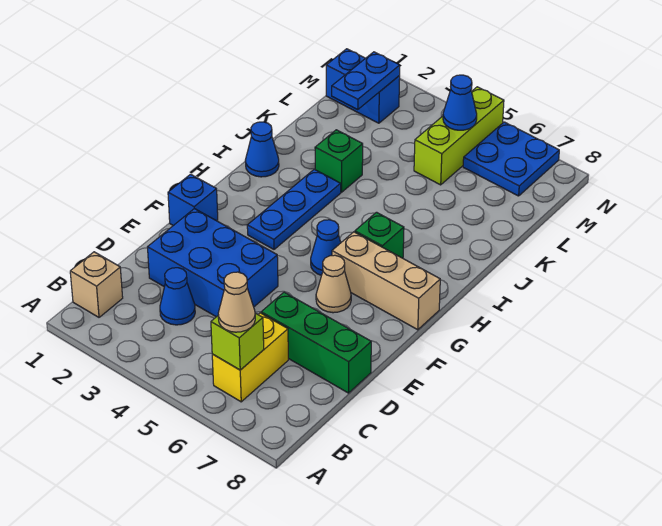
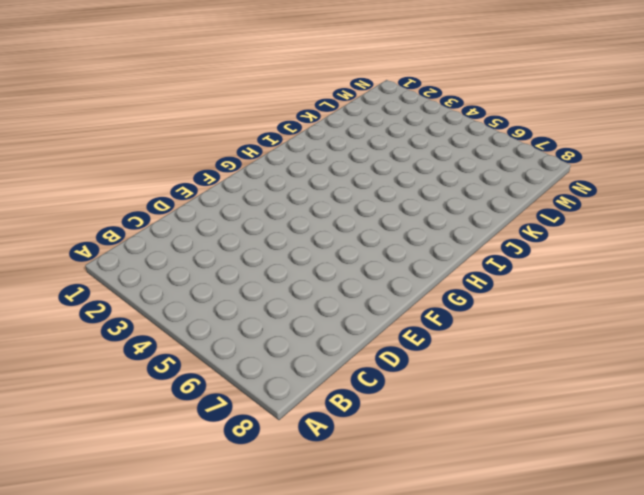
none -> tan 1x1 brick [70,252,123,317]
none -> yellow 1x2 brick [212,313,288,402]
none -> blue 1x1 cone [160,268,195,325]

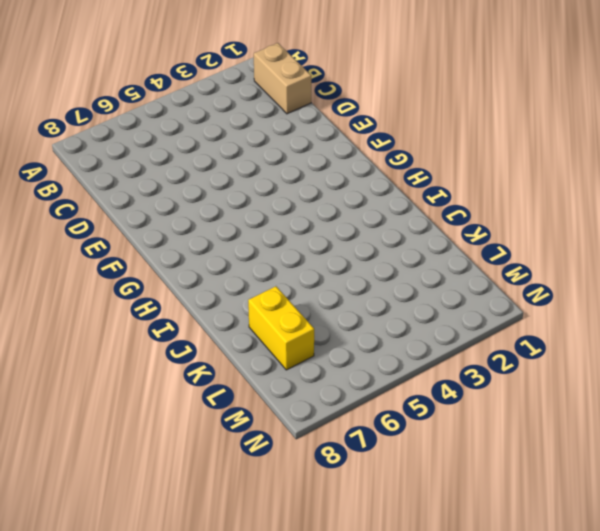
tan 1x2 brick [254,43,311,114] -> tan 1x1 brick [70,252,123,317]
yellow 1x2 brick [248,286,314,370] -> yellow 1x2 brick moved to [212,313,288,402]
none -> blue 1x1 cone [160,268,195,325]
none -> blue 2x3 brick [148,209,278,317]
none -> green 1x3 brick [261,292,371,393]

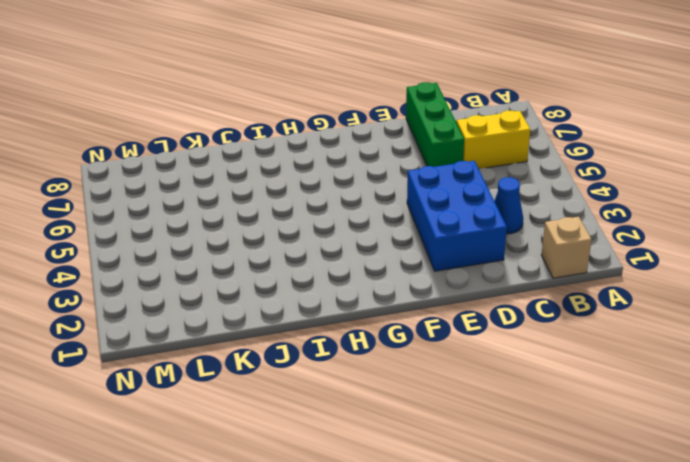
none -> blue 1x1 brick [168,174,218,226]
none -> tan 1x1 cone [316,255,351,313]
none -> blue 1x3 plate [247,169,341,249]

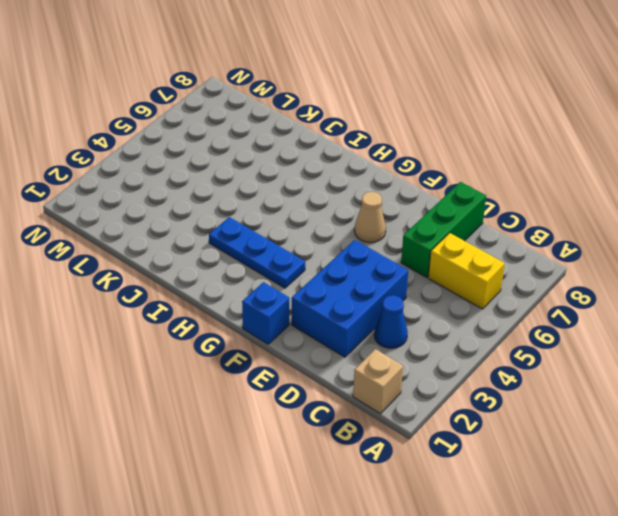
none -> blue 1x1 cone [311,220,341,275]
none -> tan 1x3 brick [332,232,440,330]
none -> green 1x1 brick [355,212,404,258]

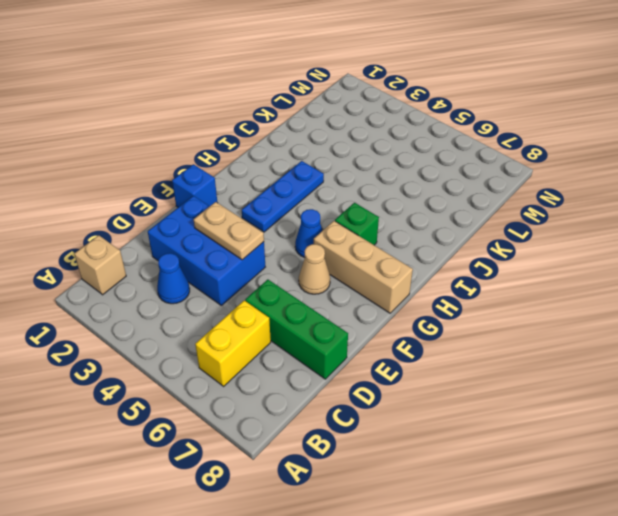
tan 1x2 plate [194,202,264,260] -> none
none -> blue 1x1 cone [245,122,279,177]
none -> green 1x1 brick [315,130,363,192]
none -> lime 1x3 brick [414,87,504,185]

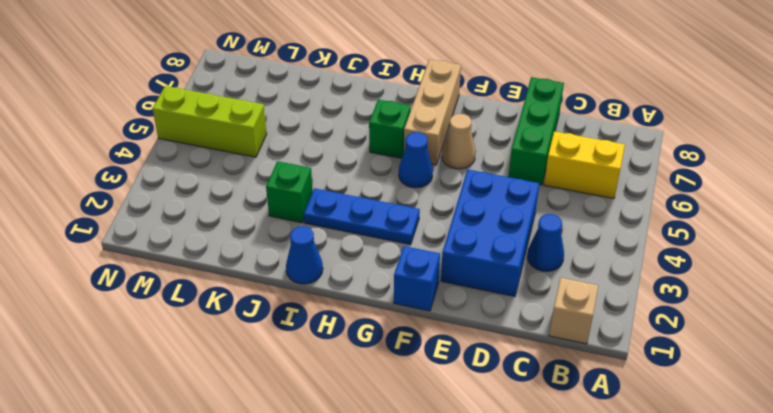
none -> blue 1x2 brick [326,49,400,123]
none -> blue 2x2 plate [463,122,559,196]
none -> lime 1x1 brick [211,313,264,370]

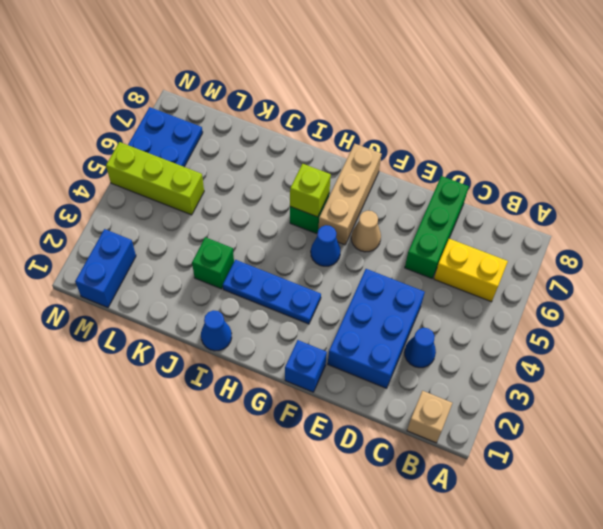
lime 1x1 brick [290,164,331,217] -> lime 1x1 brick moved to [211,313,264,370]
none -> blue 1x2 plate [332,52,400,109]
none -> blue 1x1 cone [443,75,477,130]
none -> tan 1x1 cone [218,272,255,332]

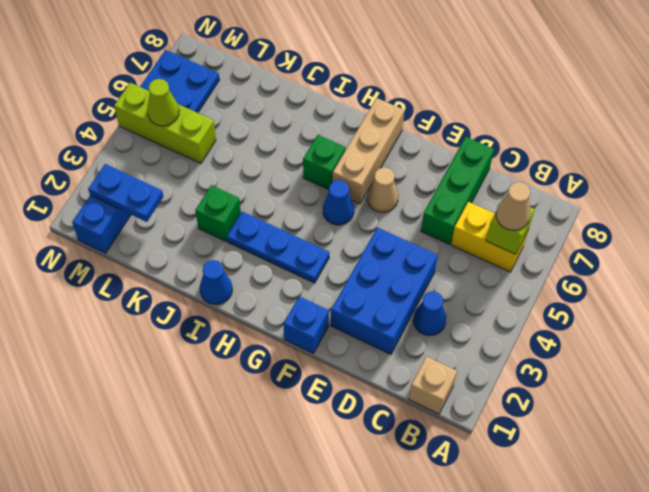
lime 1x1 cone [147,79,179,126] -> blue 1x1 cone [443,75,477,130]

